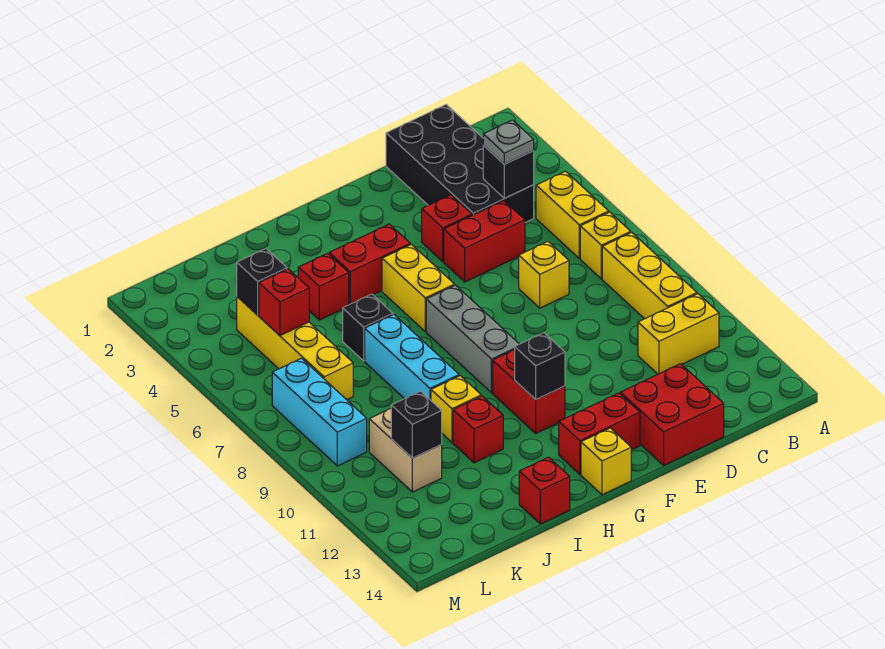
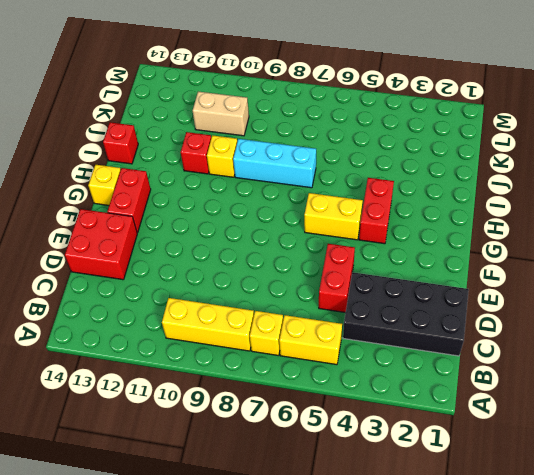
none -> yellow 1x2 brick [638,294,719,374]
none -> yellow 1x1 brick [519,241,569,308]
none -> red 1x1 brick [422,195,472,261]
none -> grey 1x3 brick [426,285,519,393]

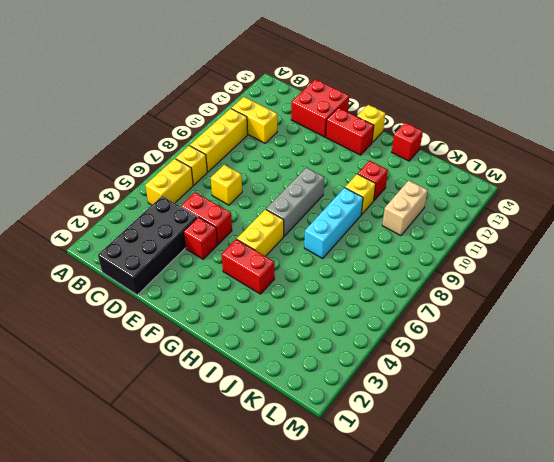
none -> red 1x2 brick [493,350,565,433]
none -> red 1x1 brick [298,253,349,320]
none -> black 1x1 brick [343,294,393,361]
none -> yellow 1x4 brick [237,297,353,400]

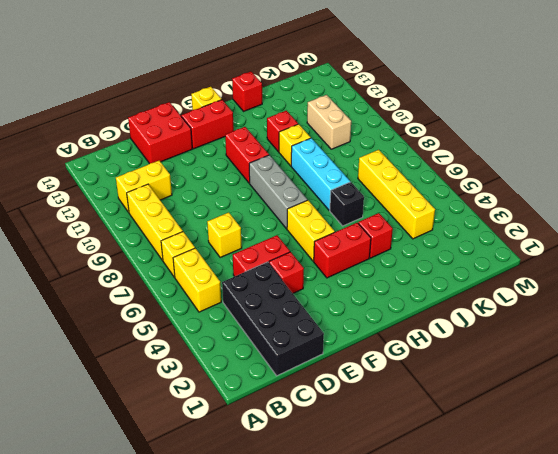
none -> cyan 1x3 brick [272,358,367,466]
none -> black 1x1 brick [483,145,534,198]
none -> black 1x1 brick [515,333,565,400]
none -> black 1x1 brick [237,249,287,315]

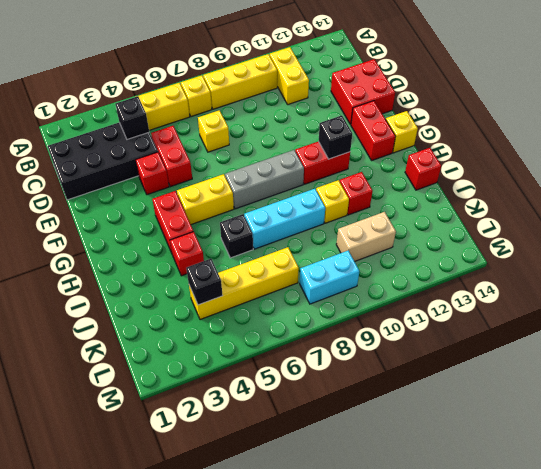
cyan 1x2 brick [300,250,359,304] -> cyan 1x3 brick [272,358,367,466]
none -> red 1x1 brick [259,269,309,335]
none -> black 1x1 brick [391,391,442,458]
none -> grey 1x1 plate [483,120,534,164]

